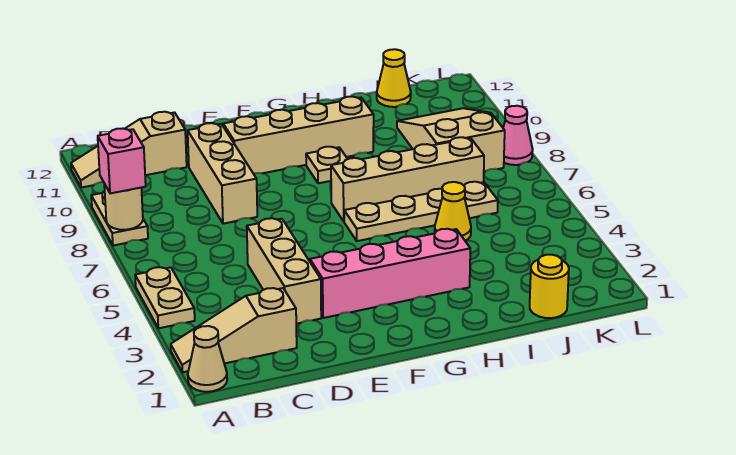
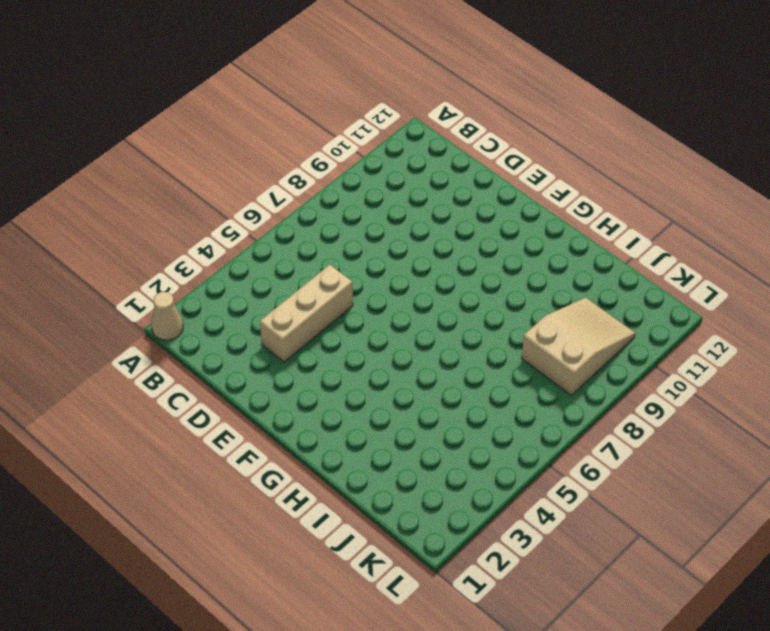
none -> tan 1x3 slope [171,288,297,372]
none -> tan 1x2 plate [135,267,195,328]
none -> tan 1x2 plate [91,191,148,246]

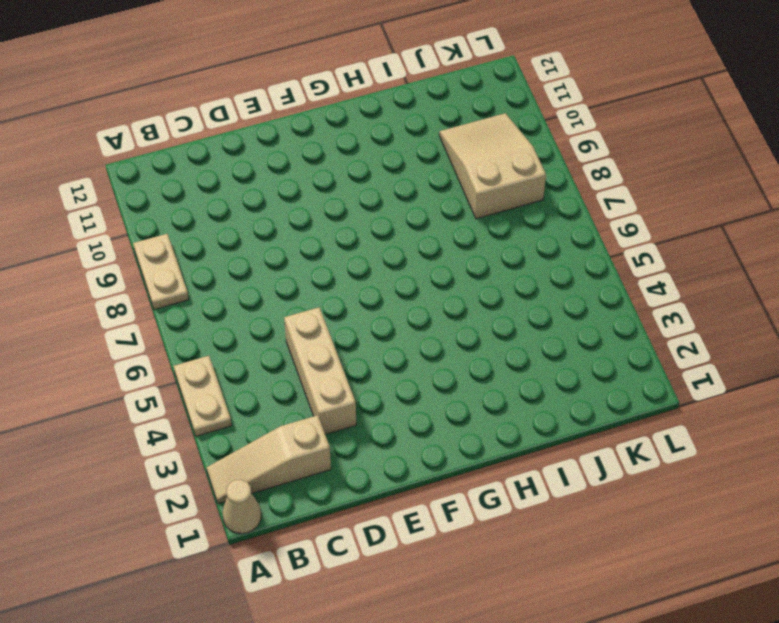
none -> tan 1x3 slope [71,112,187,188]
none -> tan 1x3 brick [188,123,257,224]
none -> pink 1x4 brick [310,229,470,318]

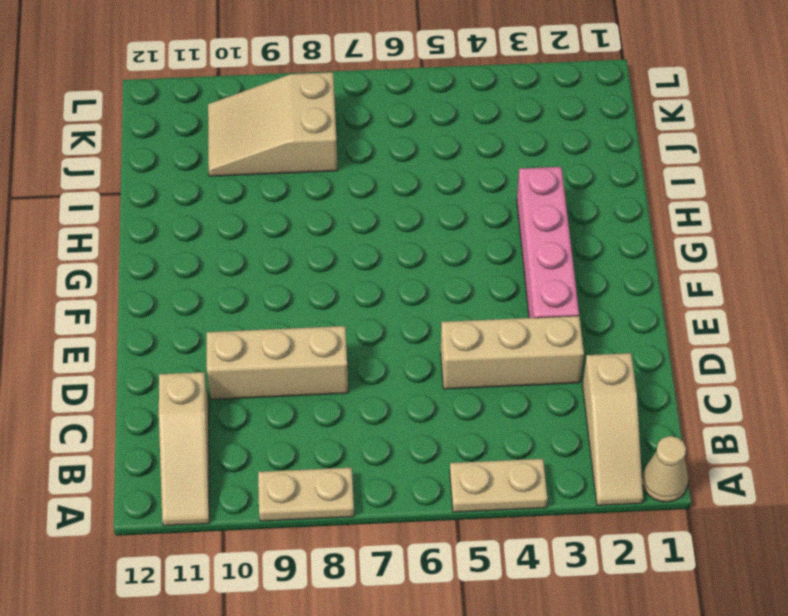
none -> tan 1x4 brick [223,97,374,174]
none -> tan 1x4 plate [344,182,498,241]
none -> tan 1x4 brick [331,137,484,221]

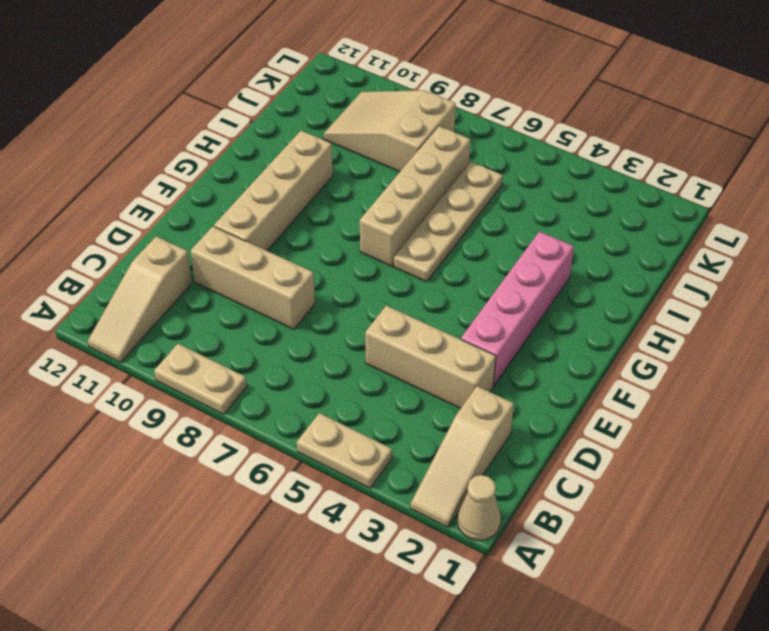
none -> tan 1x1 plate [306,147,347,183]
none -> yellow 1x1 cone [435,182,471,241]
none -> yellow 1x1 round brick [530,255,569,318]

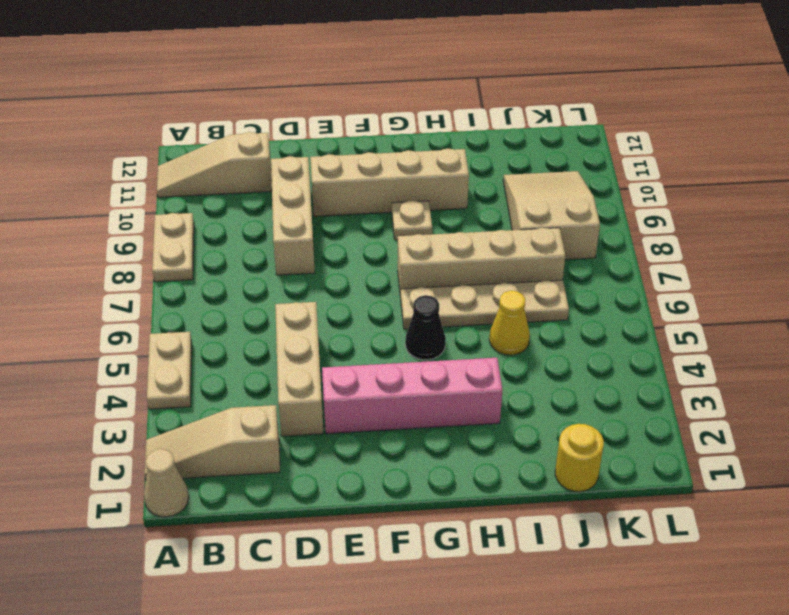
black 1x1 cone [405,295,446,360] -> none
none -> yellow 1x1 cone [377,49,411,107]
none -> pink 1x1 cone [503,106,533,165]
none -> tan 1x1 round brick [104,184,143,230]

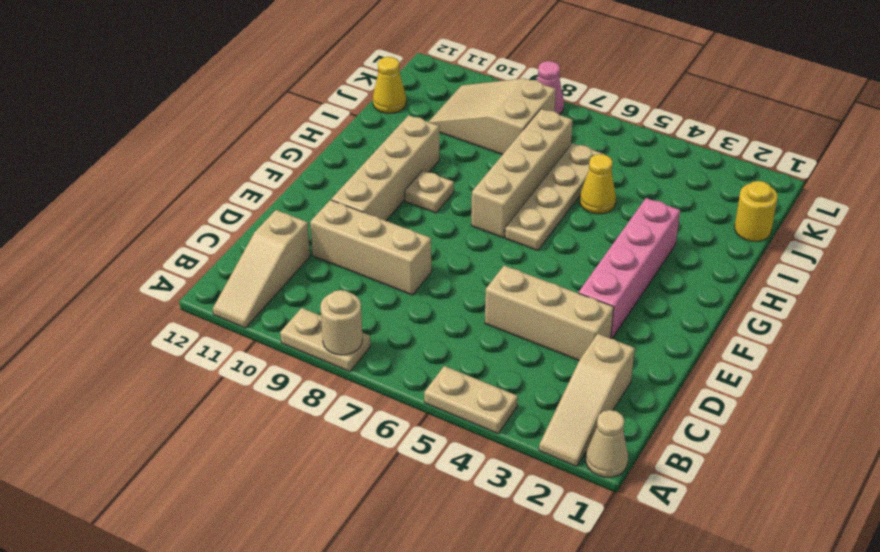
none -> pink 1x1 brick [98,129,146,193]

